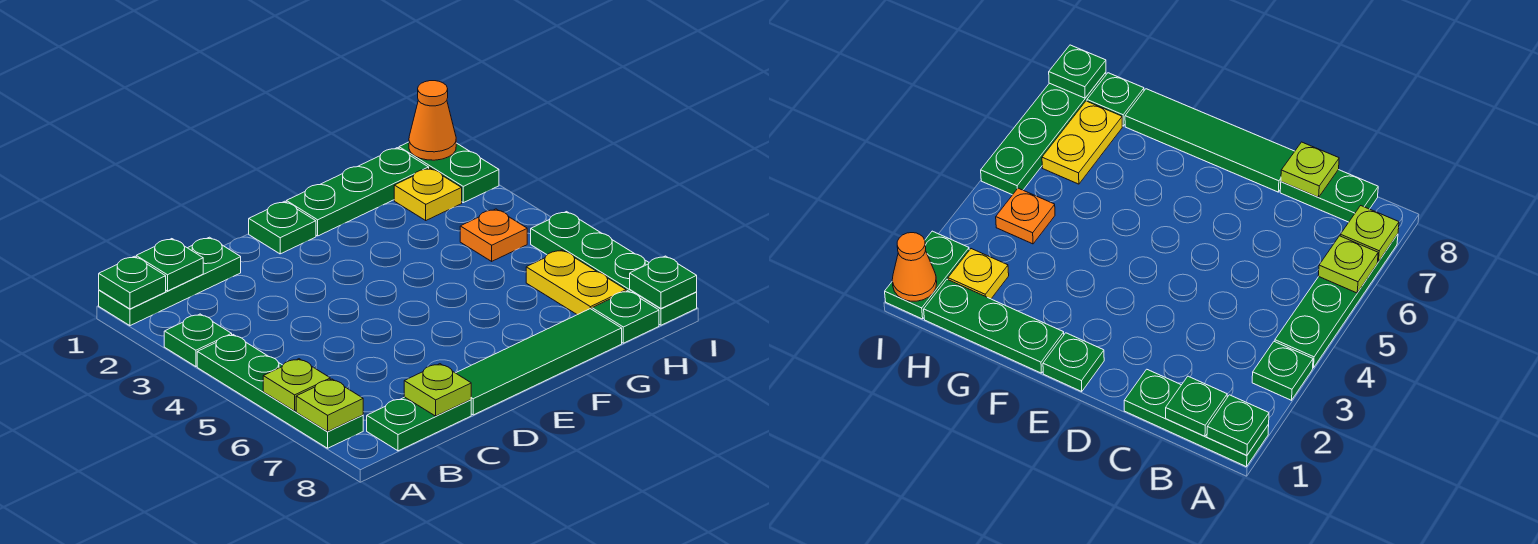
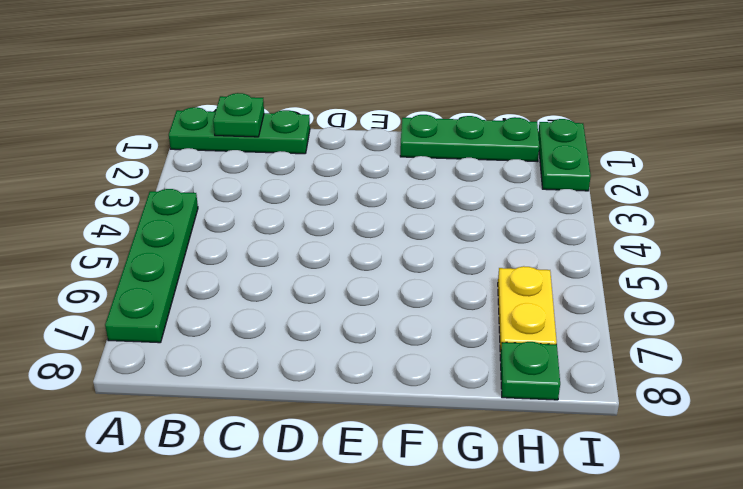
none -> green 1x1 plate [164,314,232,367]
none -> green 1x2 plate [367,397,471,451]
none -> green 1x4 tile [456,309,622,415]

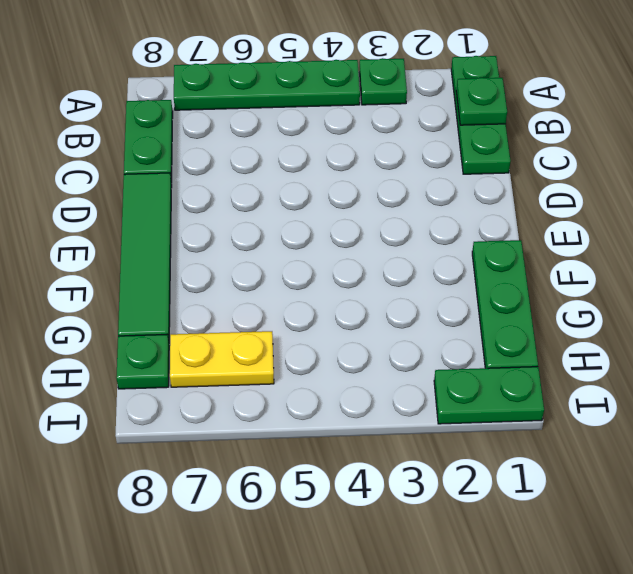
none -> green 1x1 plate [249,201,316,254]
none -> yellow 1x1 plate [394,168,462,220]
none -> orange 1x1 plate [460,209,527,261]

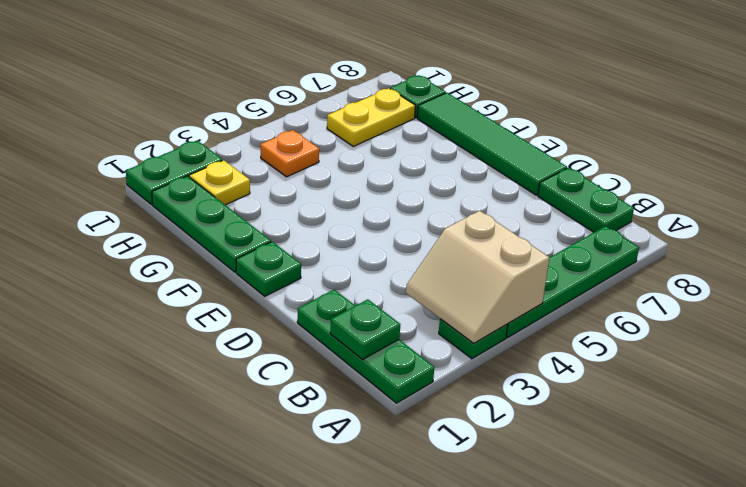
tan 2x2 slope [406,211,550,343] -> none
none -> green 1x4 plate [531,212,697,325]
none -> green 1x1 plate [99,256,166,309]
none -> lime 1x1 plate [263,359,330,411]

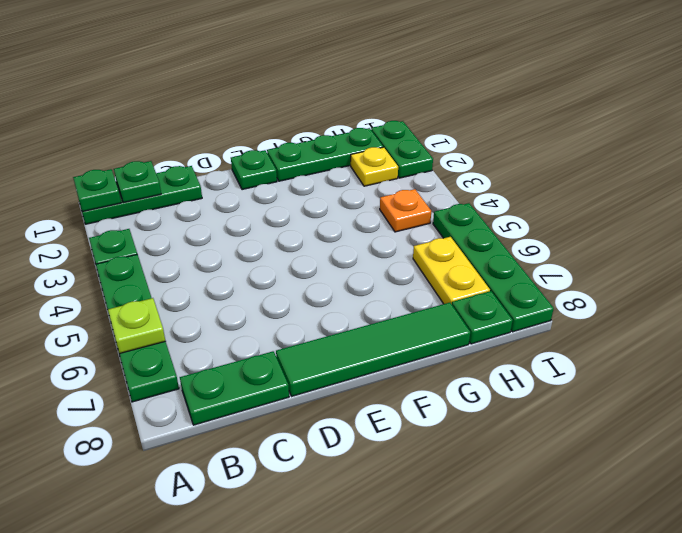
none -> lime 1x1 plate [296,379,363,431]
none -> lime 1x1 plate [404,364,471,416]
none -> orange 1x1 cone [409,81,456,160]

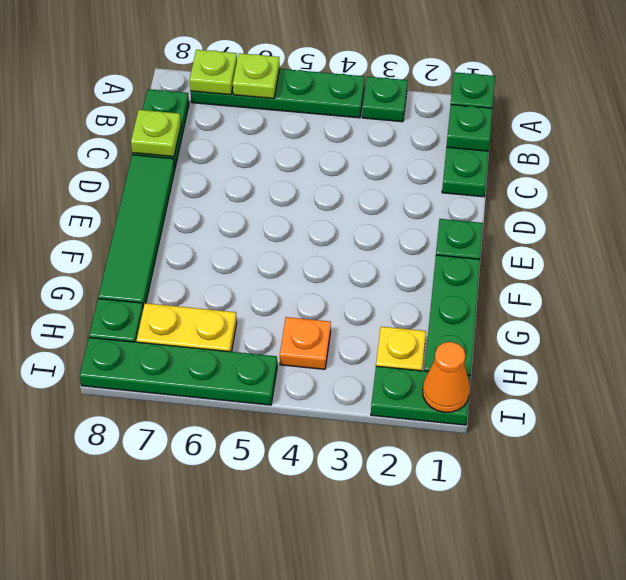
none -> green 1x1 plate [630,256,697,308]

